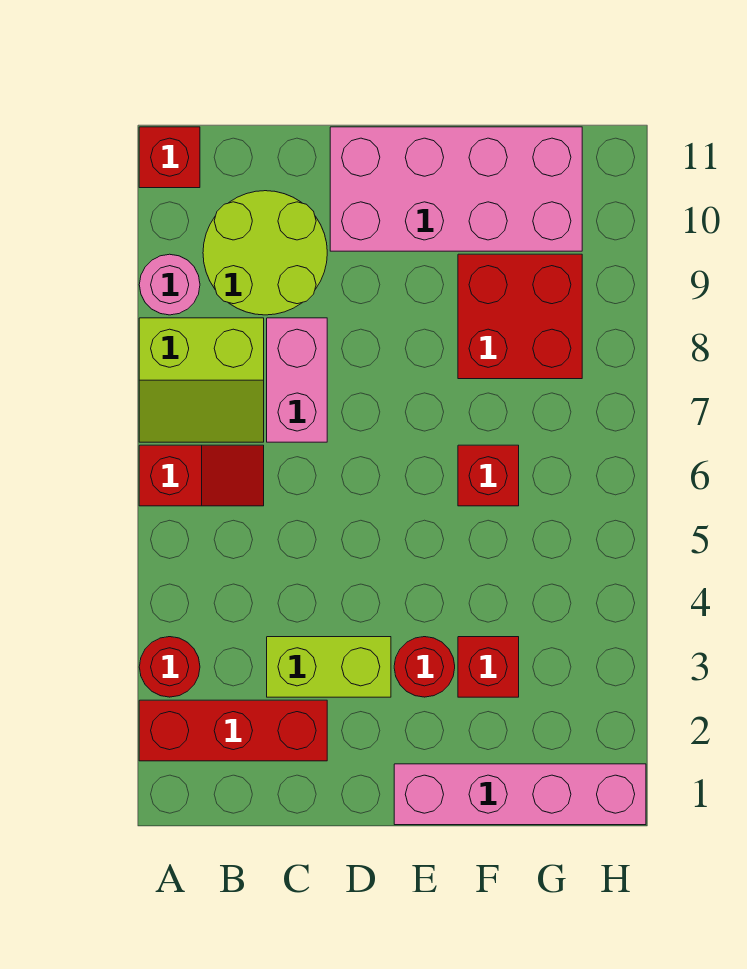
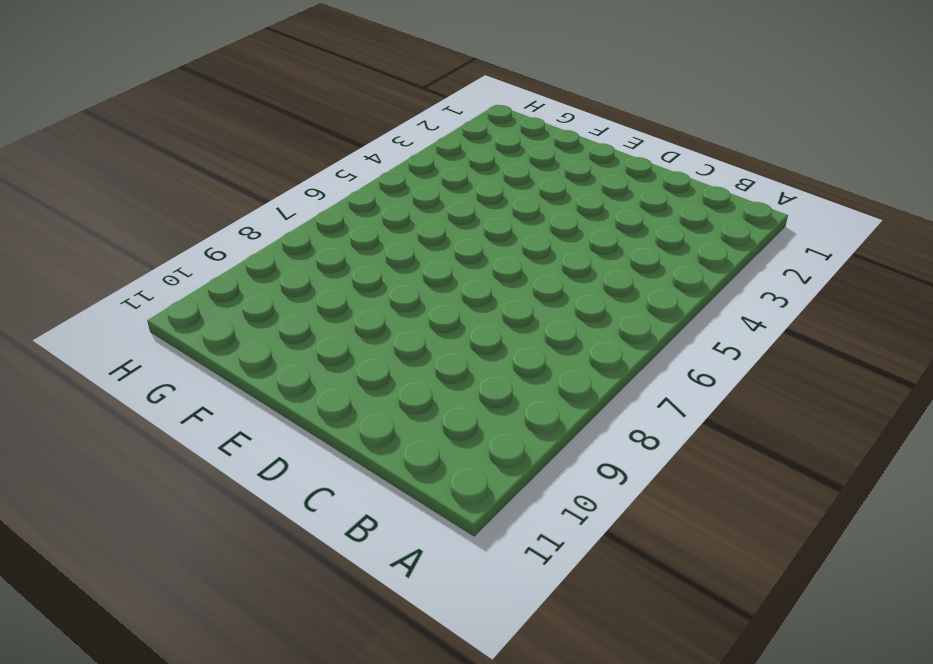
none -> red 1x3 brick [139,700,327,761]
none -> red 1x1 round brick [139,637,200,697]
none -> red 1x2 slope [139,445,264,506]

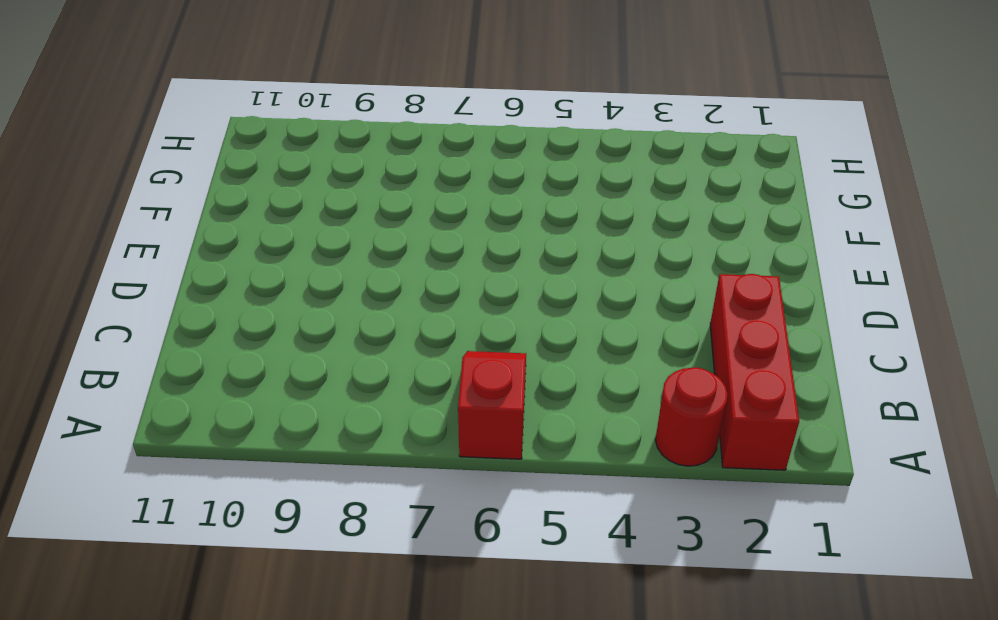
none -> lime 2x2 slope [139,318,264,442]
none -> pink 1x1 round brick [139,254,200,315]
none -> red 1x1 brick [139,127,200,188]

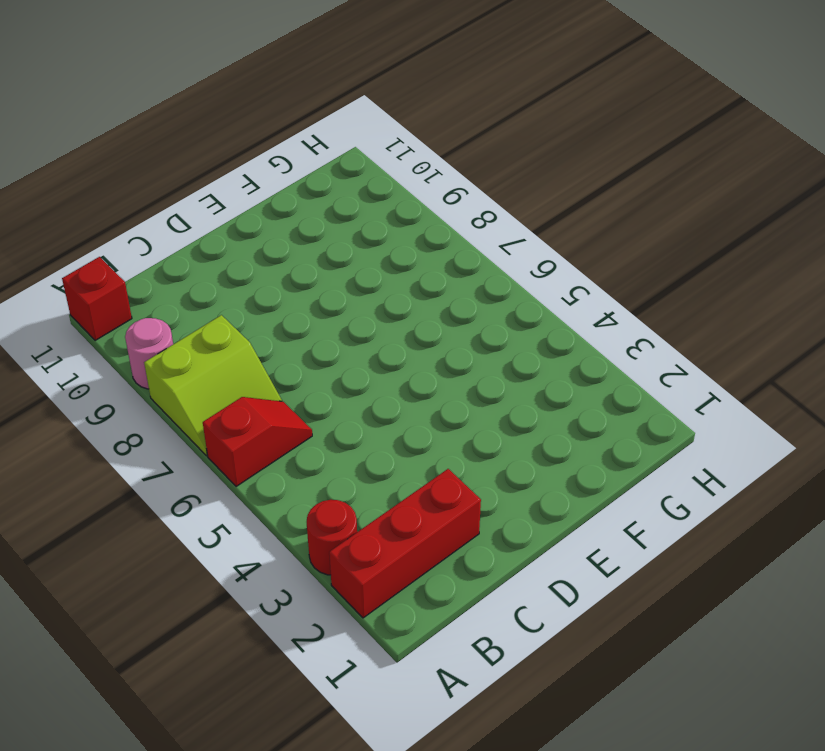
none -> lime 2x2 round brick [203,191,327,315]
none -> lime 1x2 brick [267,637,391,697]
none -> pink 1x2 brick [267,318,327,442]

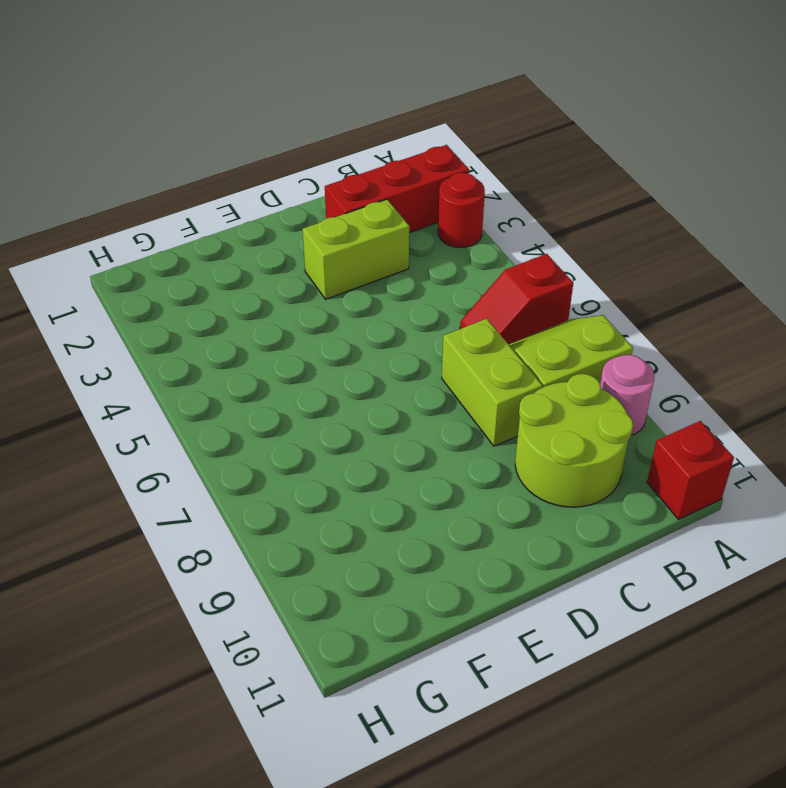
lime 1x2 brick [442,319,542,446] -> pink 1x2 brick [267,318,327,442]
none -> pink 2x4 brick [330,127,582,251]
none -> pink 1x4 brick [394,764,646,825]
none -> red 1x1 round brick [394,637,455,697]

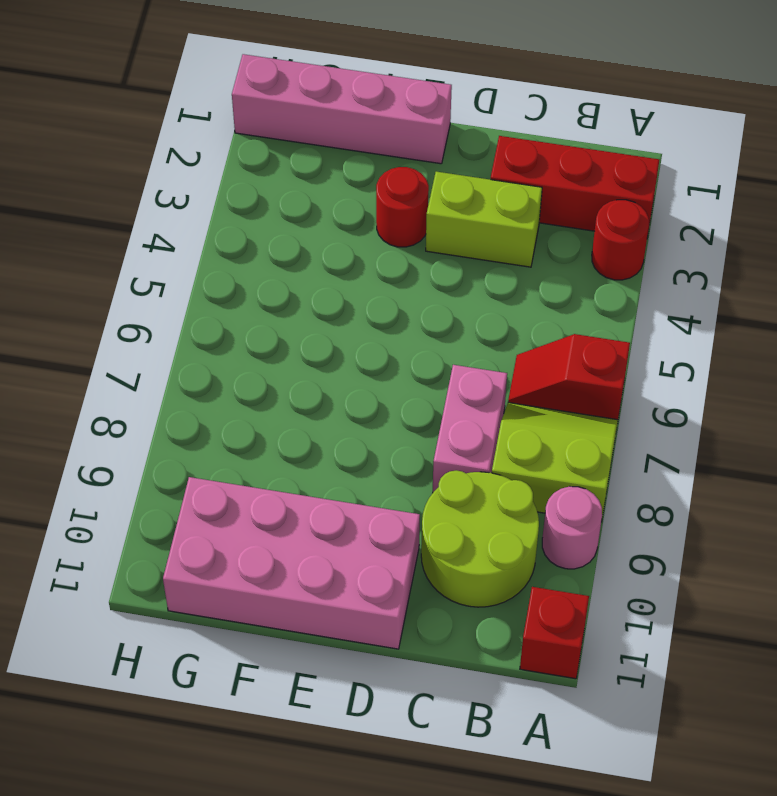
none -> red 1x1 brick [458,637,519,697]
none -> red 1x1 brick [458,445,519,506]
none -> red 2x2 brick [458,254,582,379]

